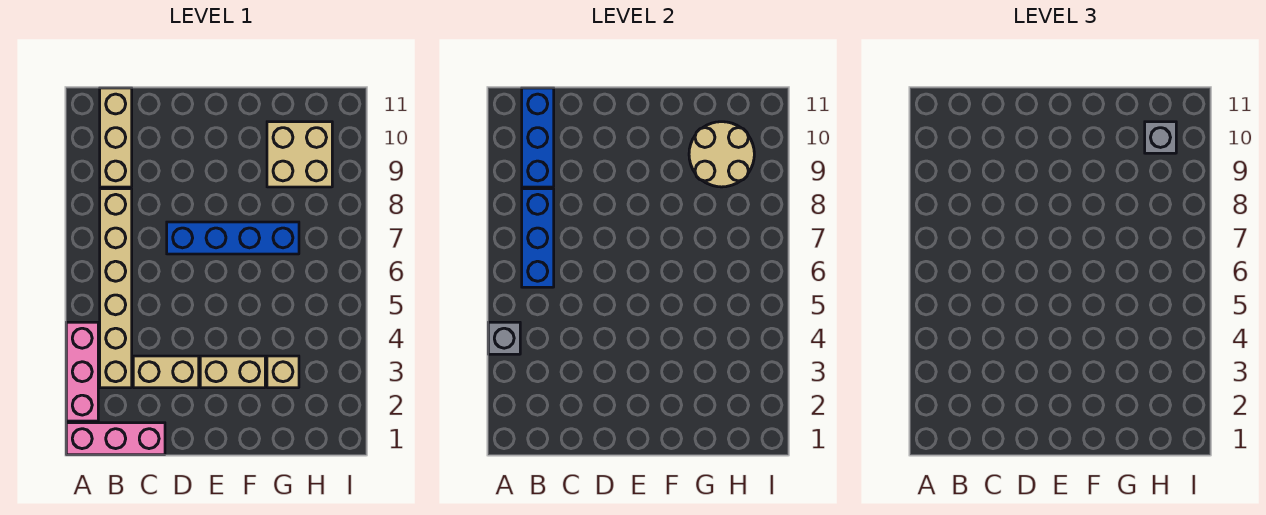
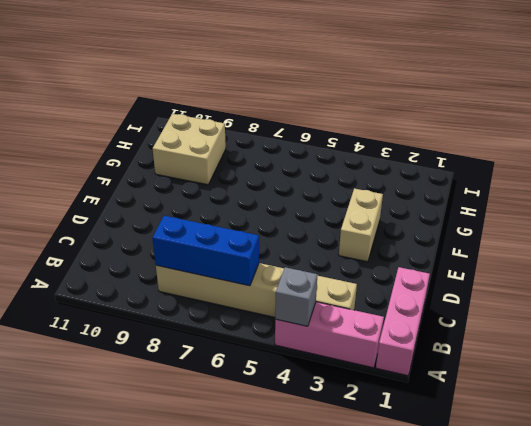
none -> tan 1x3 brick [100,88,132,187]
none -> tan 1x2 brick [133,356,199,388]
none -> blue 1x4 brick [167,222,299,254]

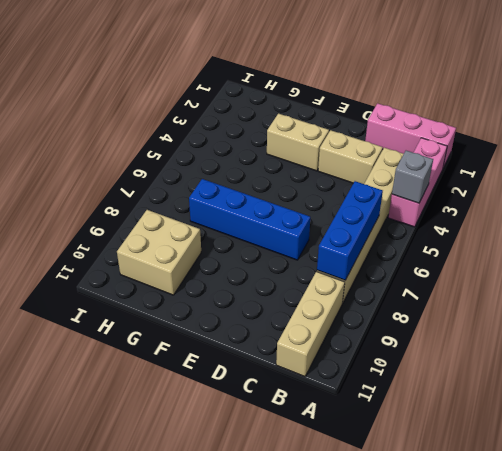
none -> tan 1x1 brick [267,356,299,388]
none -> blue 1x3 brick [522,88,554,187]
none -> tan 2x2 round brick [689,122,754,187]

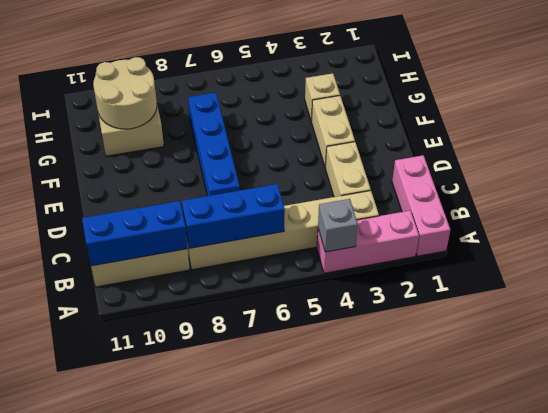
none -> grey 1x1 brick [1145,122,1176,153]

